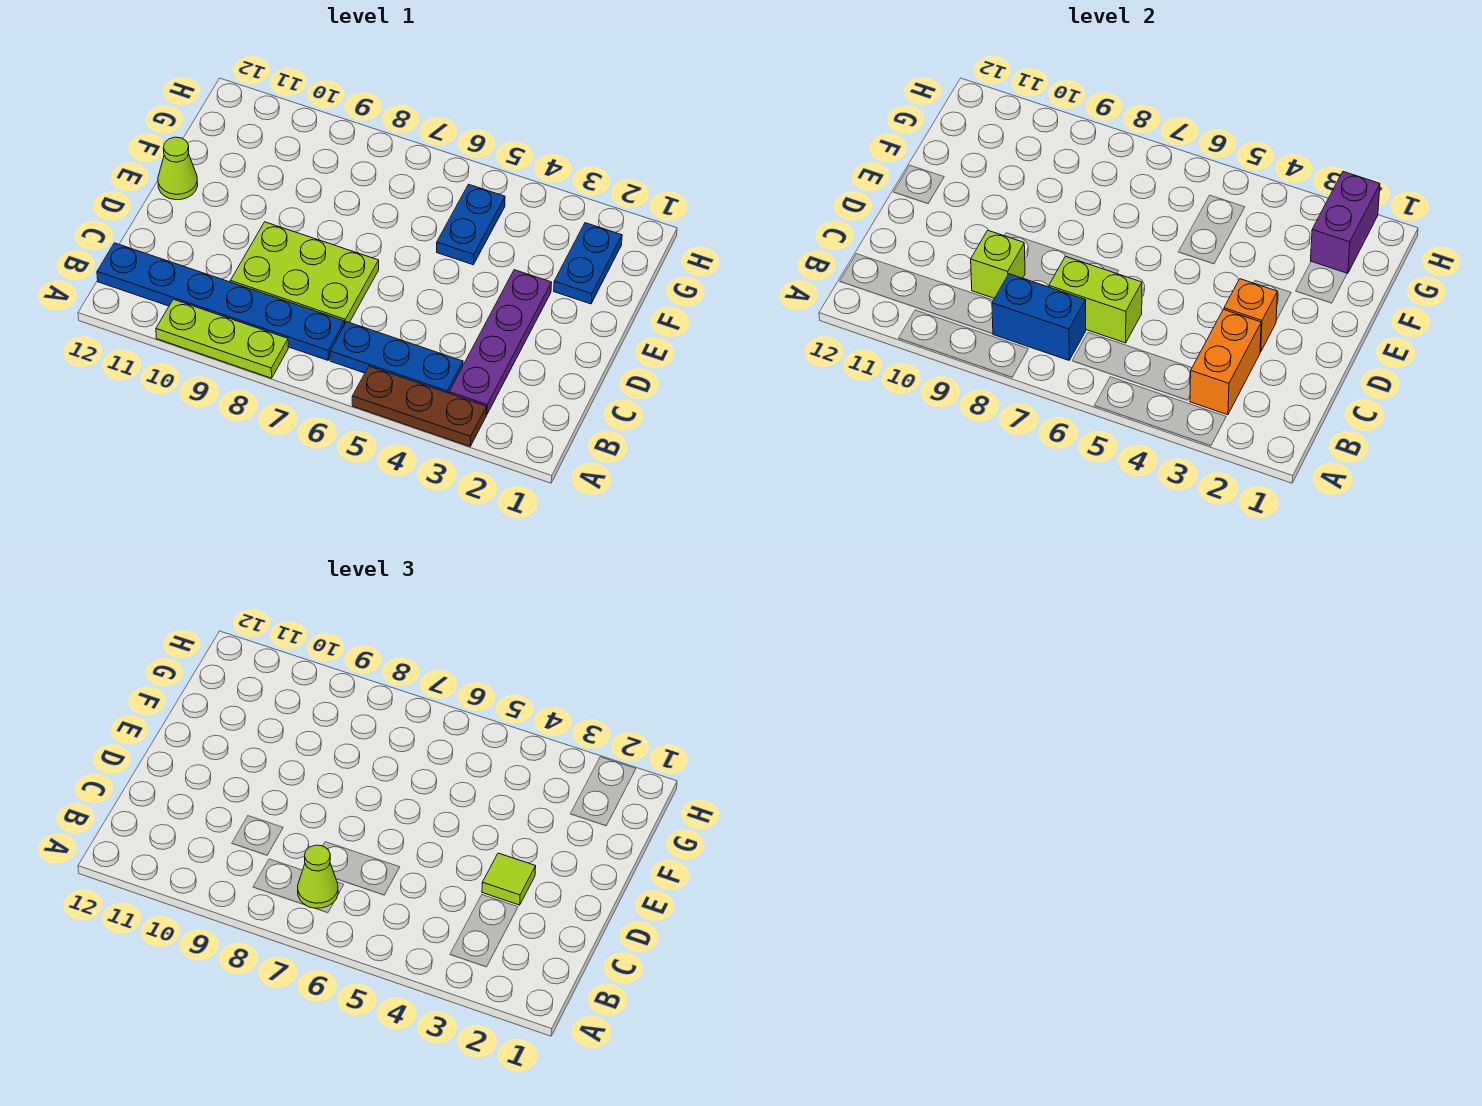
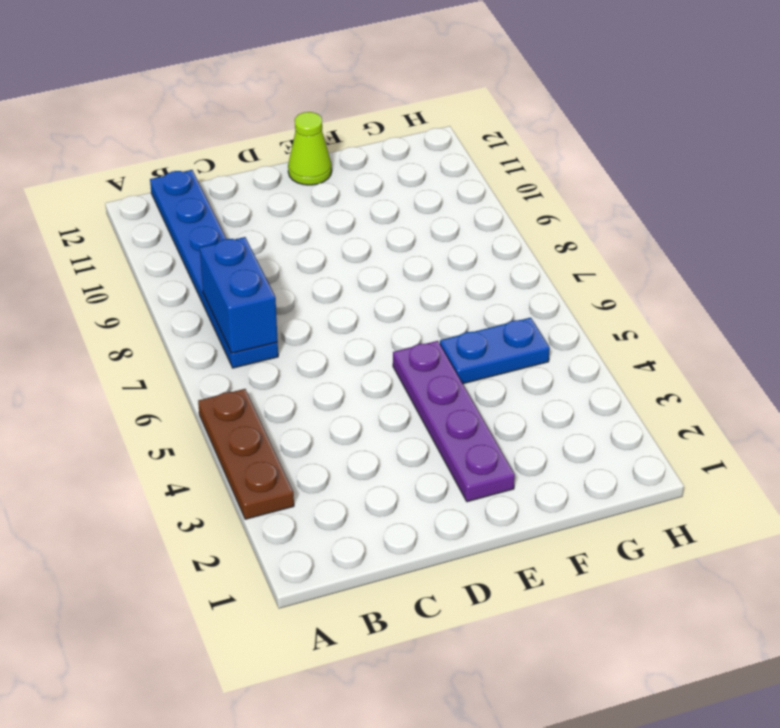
purple 1x4 plate [393,341,515,502] -> purple 1x4 plate turned to [449,270,552,415]
none -> lime 1x3 plate [156,299,288,378]
none -> blue 1x3 plate [330,322,463,393]
none -> lime 2x3 plate [230,222,379,323]

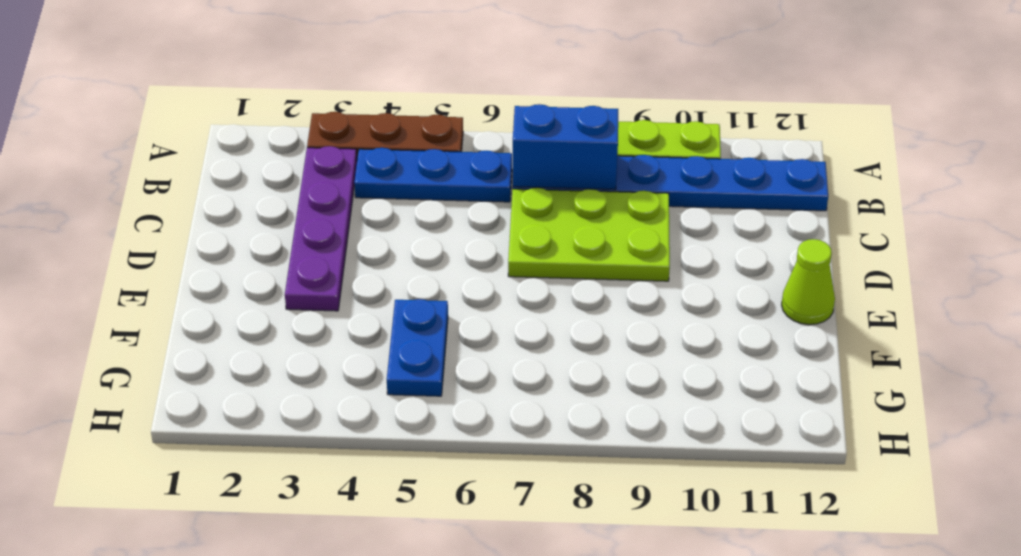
none -> blue 1x2 plate [554,223,622,304]
none -> orange 1x2 brick [1190,310,1261,415]
none -> lime 1x2 brick [1049,256,1142,343]

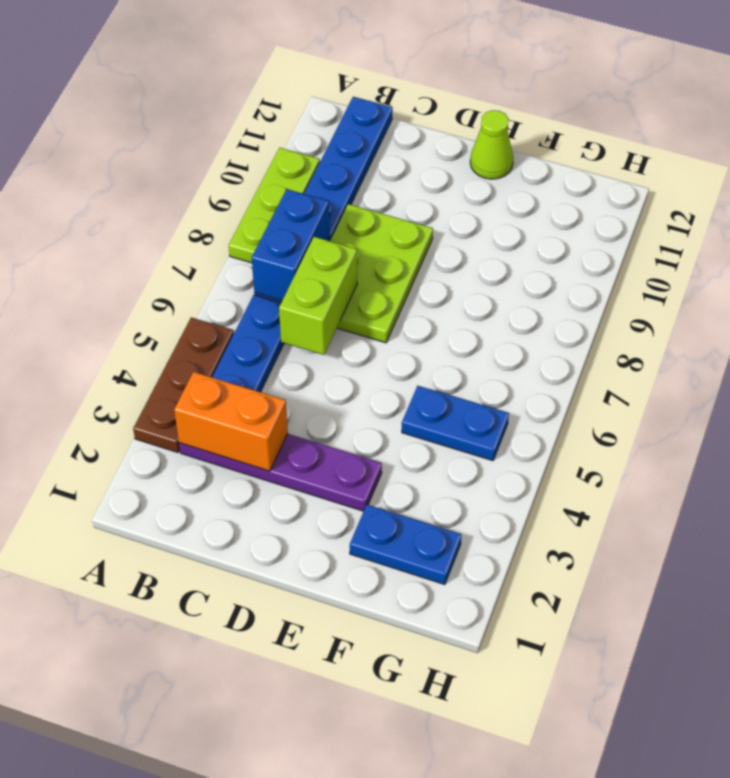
none -> lime 1x1 brick [971,230,1025,298]
none -> orange 1x1 brick [1224,279,1277,352]
none -> purple 1x2 brick [1311,172,1380,274]

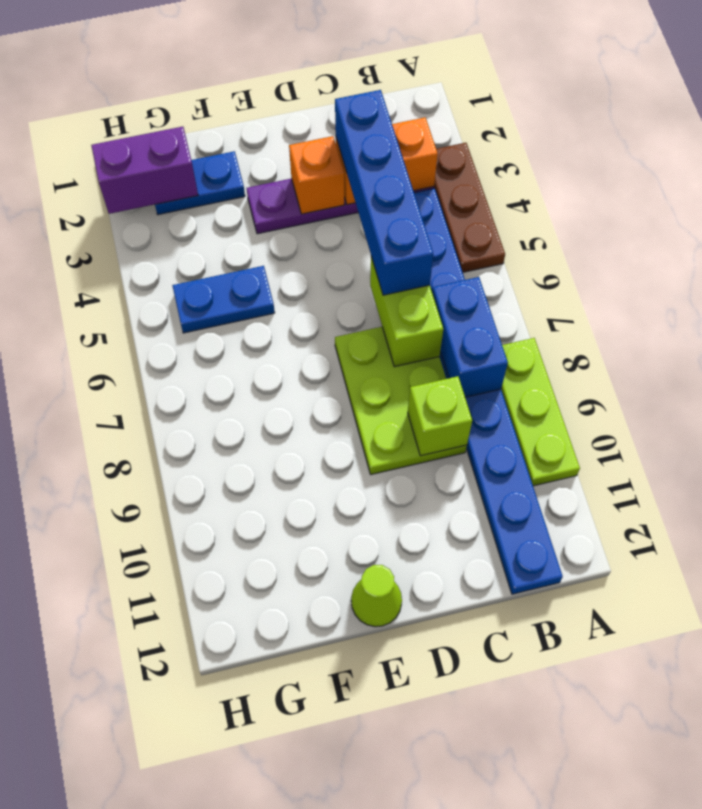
blue 1x4 brick [335,90,433,295] -> none
none -> lime 1x1 cone [298,845,338,908]
none -> lime 1x1 tile [482,853,536,905]

